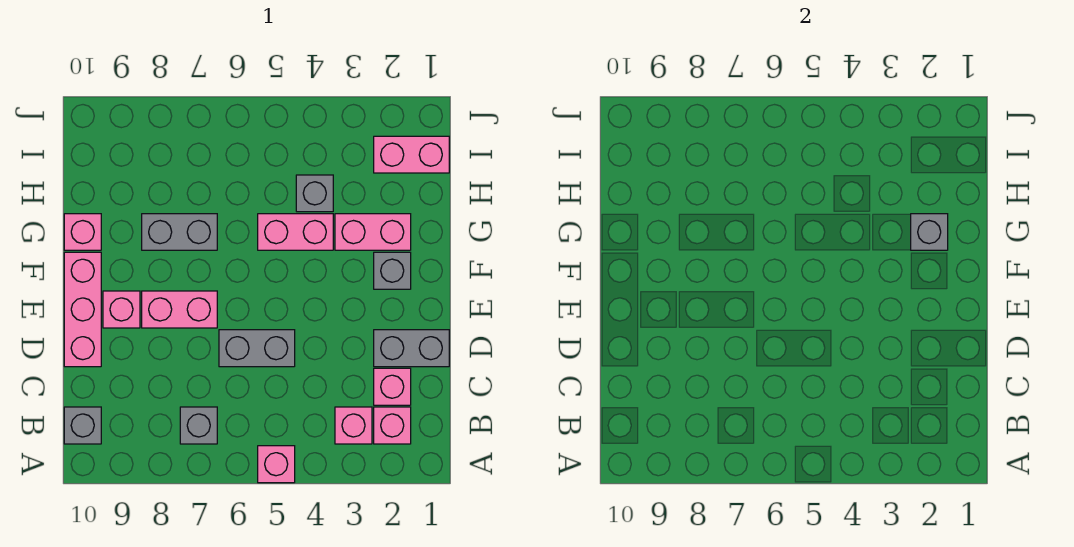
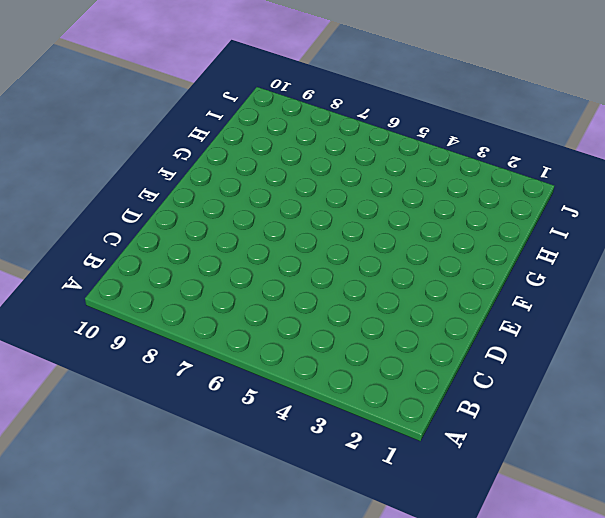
none -> pink 1x1 brick [258,446,295,483]
none -> pink 1x1 brick [374,407,411,444]
none -> pink 1x1 brick [335,407,372,444]

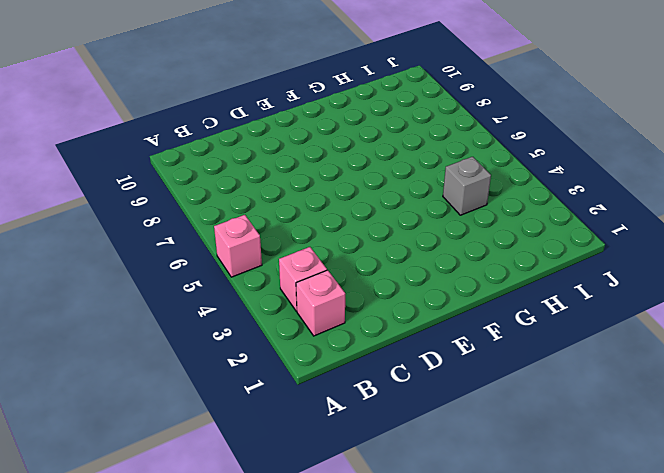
none -> grey 1x1 brick [180,407,217,444]
none -> grey 1x1 brick [64,407,101,444]
none -> pink 1x1 brick [374,368,411,405]

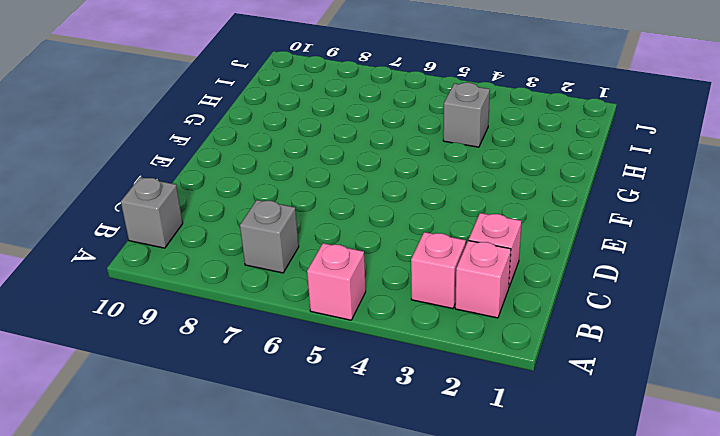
none -> grey 1x2 brick [374,330,449,367]
none -> grey 1x2 brick [219,330,295,367]
none -> pink 1x3 brick [64,252,101,367]

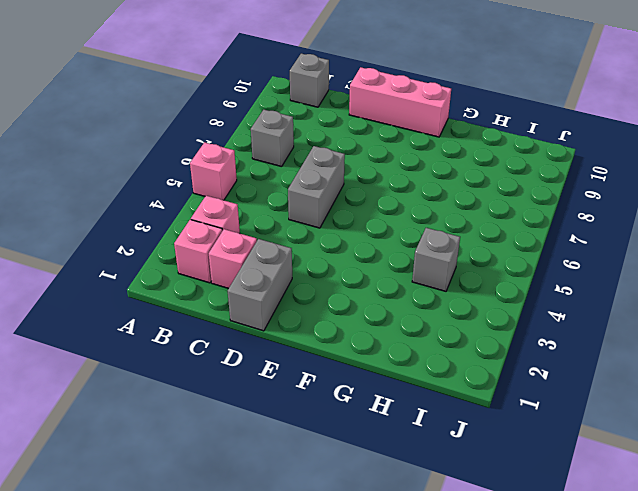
none -> pink 1x2 brick [142,291,217,328]
none -> pink 1x1 brick [103,291,140,328]
none -> grey 1x1 brick [374,252,411,289]

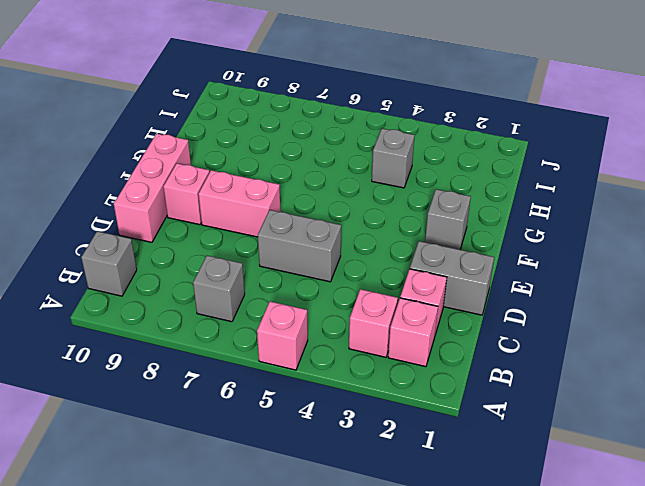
none -> pink 1x2 brick [335,214,411,250]
none -> pink 1x2 brick [258,214,333,250]
none -> grey 1x2 brick [142,214,217,250]

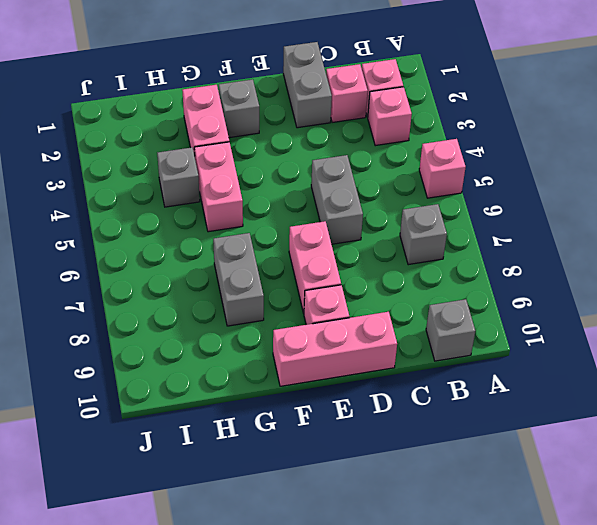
none -> pink 1x1 brick [64,214,101,250]
none -> pink 1x2 brick [374,136,449,173]
none -> grey 1x1 brick [911,214,948,250]

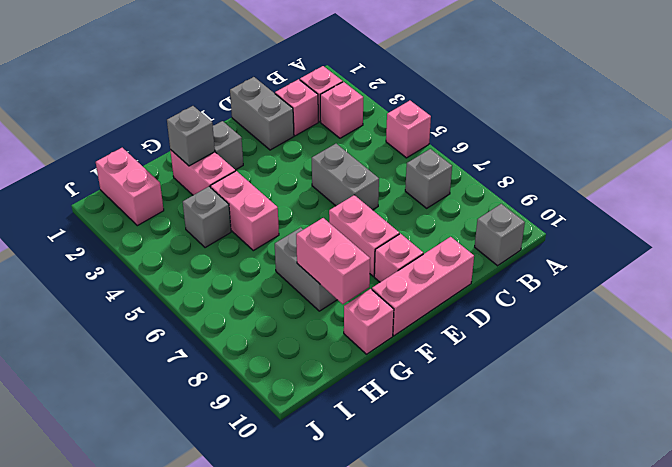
pink 1x2 brick [296,218,370,304] -> none

